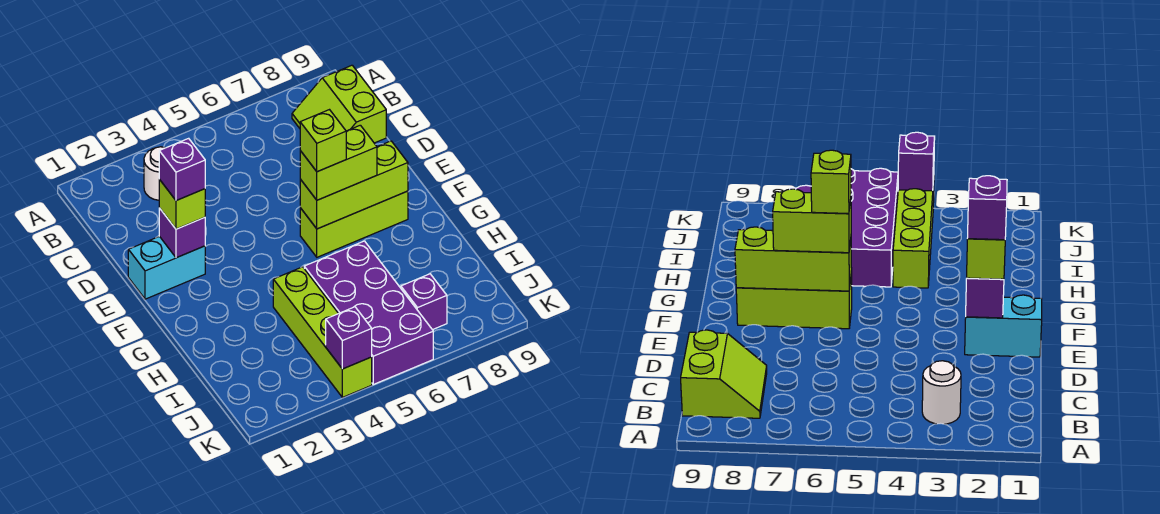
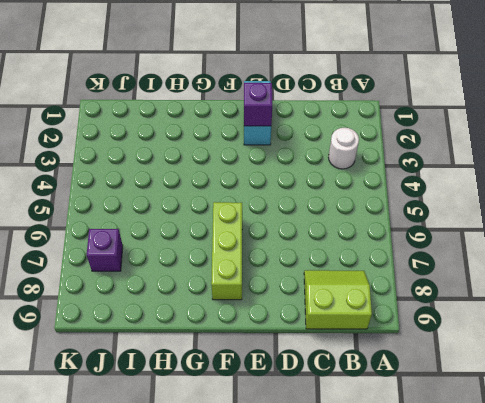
none -> lime 1x4 brick [273,267,372,397]
none -> purple 2x4 brick [304,241,433,384]
none -> lime 1x3 brick [300,141,408,229]

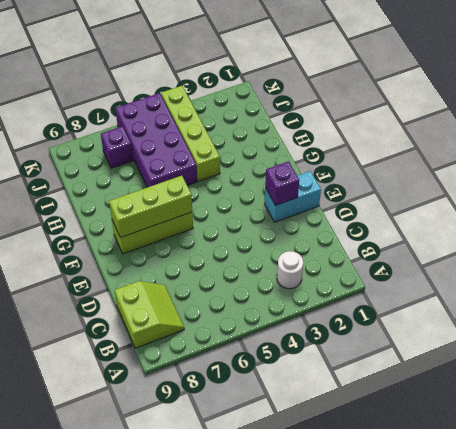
none -> purple 1x1 brick [326,307,372,369]
none -> lime 1x1 brick [159,179,205,229]
none -> lime 1x2 brick [300,125,377,200]

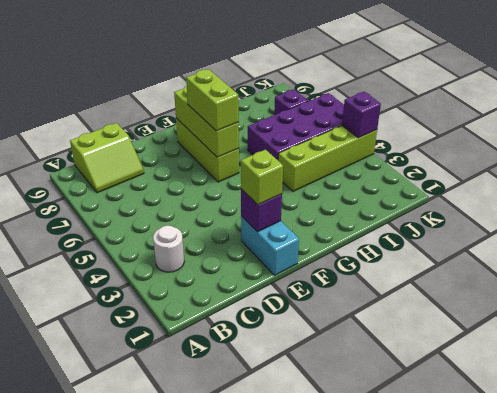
none -> purple 1x1 brick [159,138,205,201]
none -> lime 1x1 brick [300,110,346,172]

